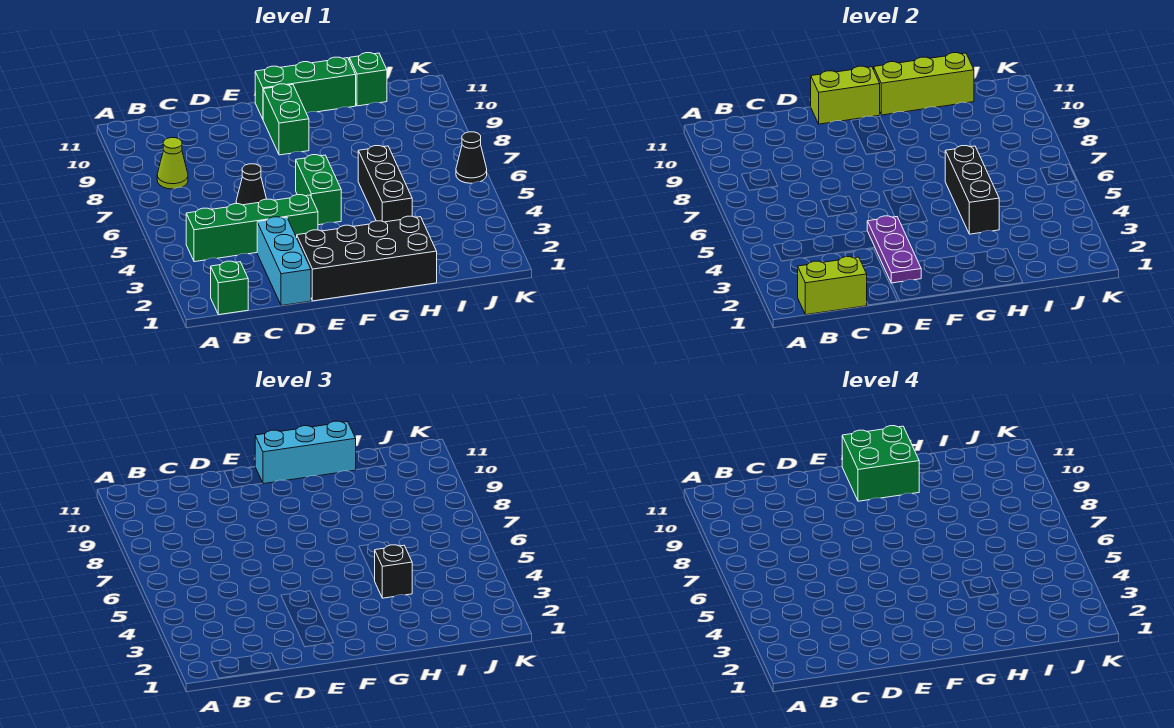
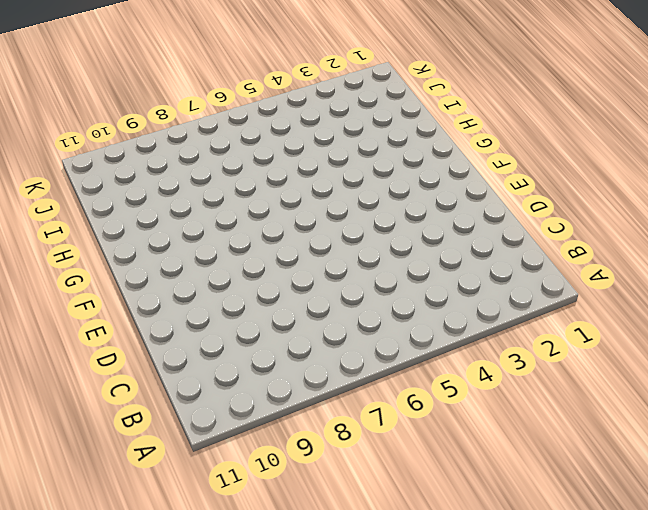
none -> green 1x1 brick [211,261,248,315]
none -> green 1x4 brick [186,195,318,262]
none -> lime 1x1 cone [157,138,188,189]

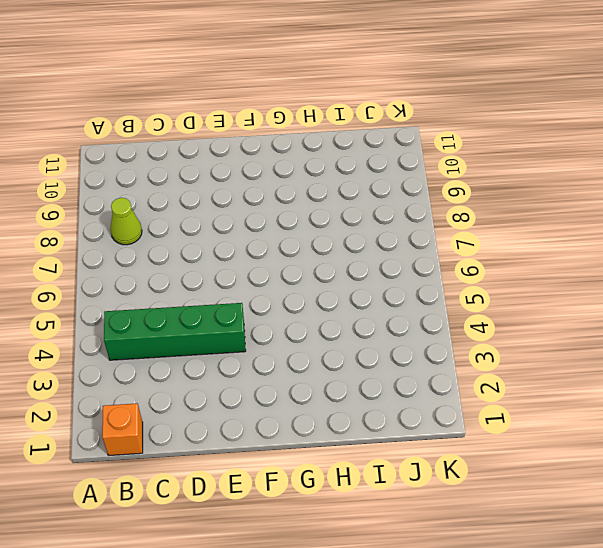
orange 1x1 brick [102,403,143,456] -> green 1x1 brick [211,261,248,315]
none -> cyan 1x3 brick [257,217,311,306]
none -> black 1x1 cone [236,164,266,205]
none -> black 2x4 brick [297,216,437,301]

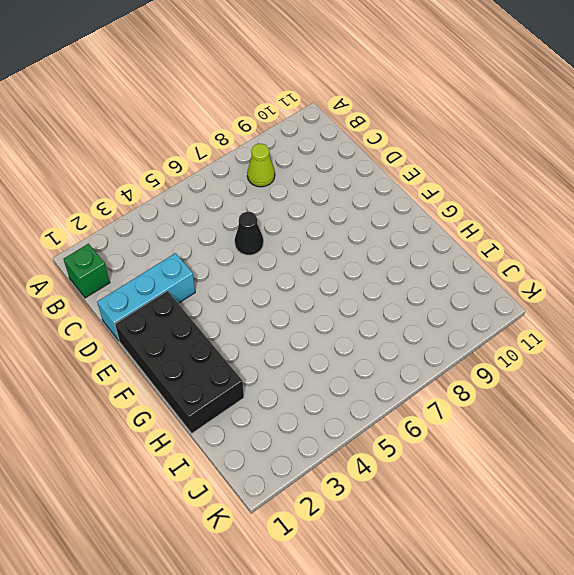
none -> green 1x4 brick [186,195,318,262]
none -> green 1x2 brick [296,155,341,225]
none -> green 1x2 brick [263,84,309,155]

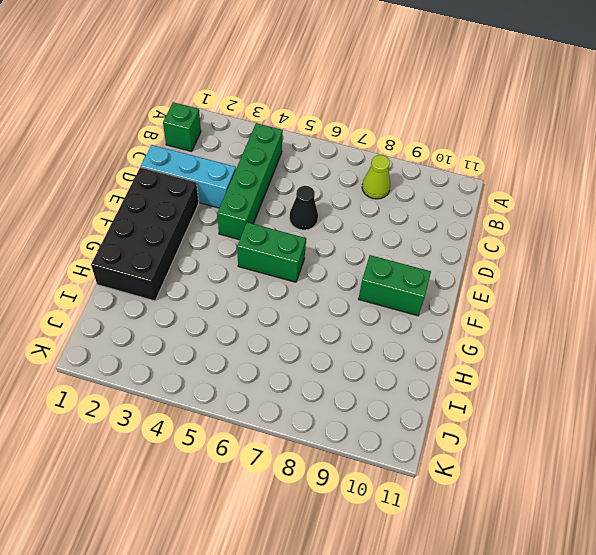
none -> green 1x3 brick [255,57,356,119]
none -> black 1x3 brick [358,146,412,222]
none -> green 1x1 brick [349,53,387,106]

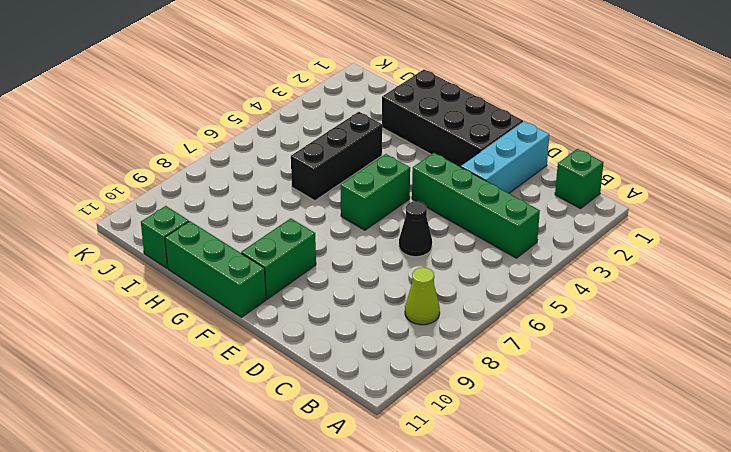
none -> black 1x1 cone [456,132,487,183]
none -> lime 1x2 brick [798,257,867,315]
none -> purple 1x3 plate [867,216,921,283]

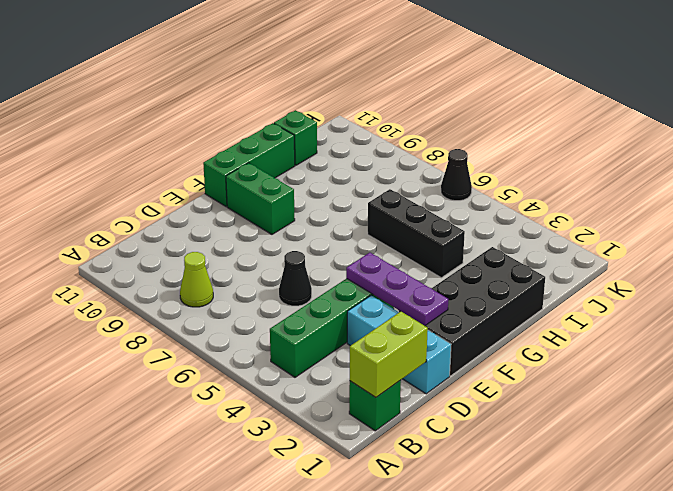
none -> green 1x2 brick [296,155,341,225]
none -> lime 1x2 brick [811,66,880,124]
none -> lime 1x3 brick [874,53,974,115]

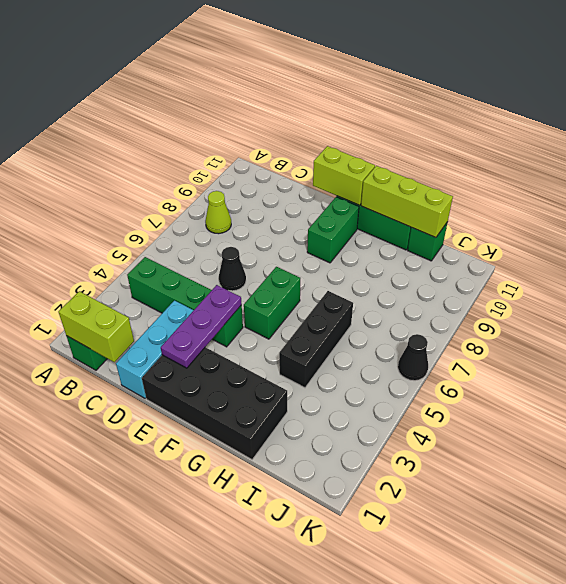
none -> black 1x3 brick [945,146,999,234]
none -> cyan 1x3 brick [255,421,356,484]
none -> black 1x1 brick [374,545,412,598]

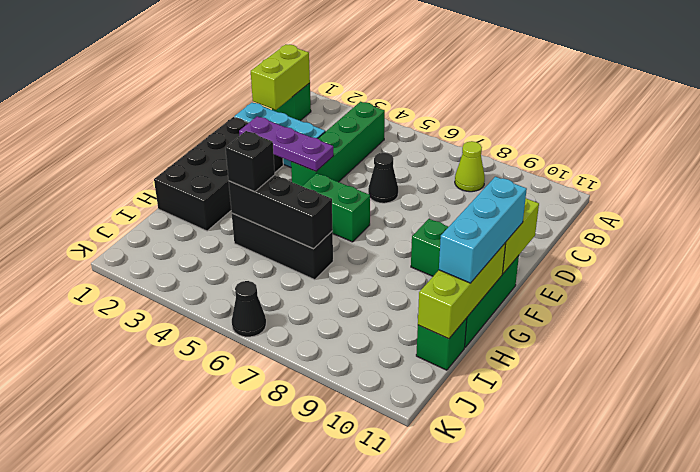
none -> green 2x2 brick [842,426,919,501]

